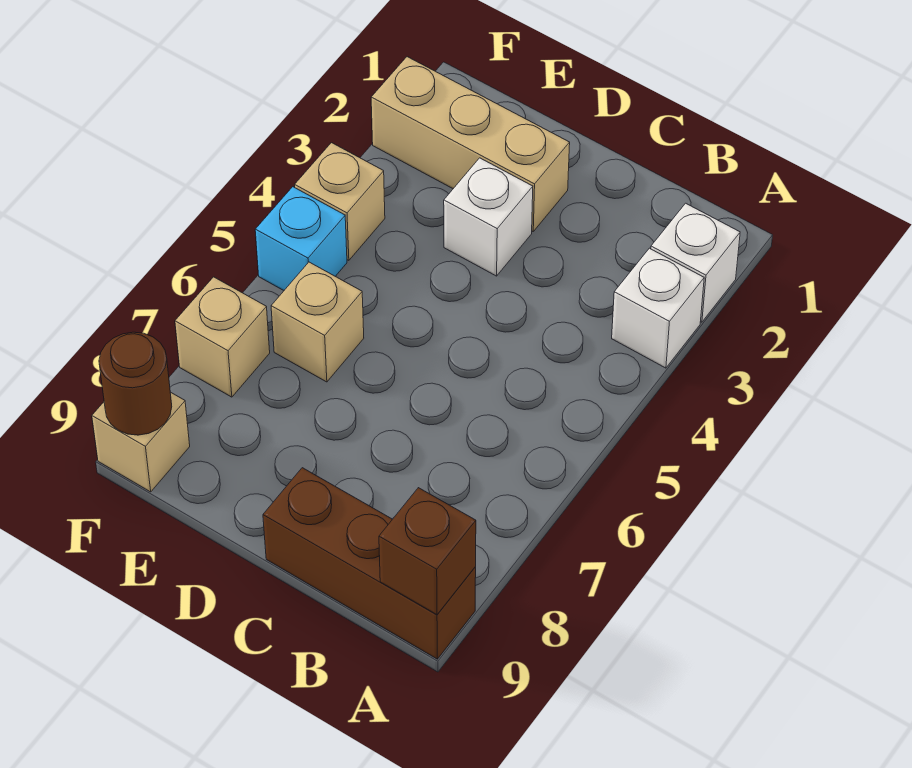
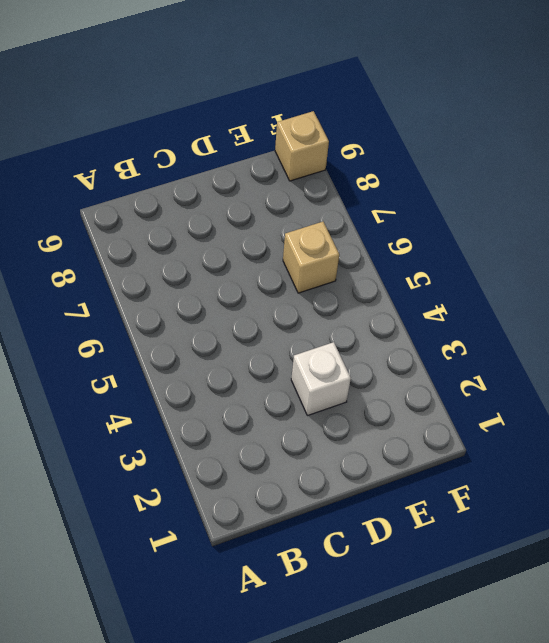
none -> white 1x1 brick [651,203,740,322]
none -> white 1x1 brick [612,248,704,368]
none -> brown 1x3 brick [263,468,476,659]

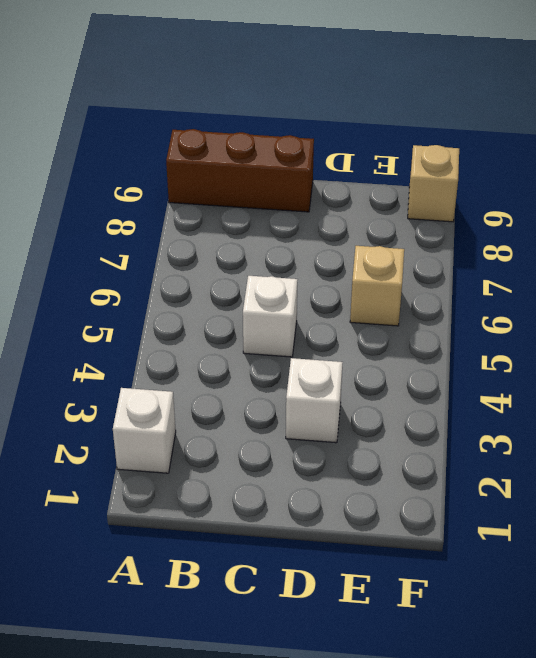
white 1x1 brick [243,276,297,357] -> white 1x1 brick moved to [612,248,704,368]
none -> tan 1x3 brick [371,57,570,231]
none -> tan 1x1 brick [295,143,385,260]
none -> cyan 1x1 brick [255,187,347,290]

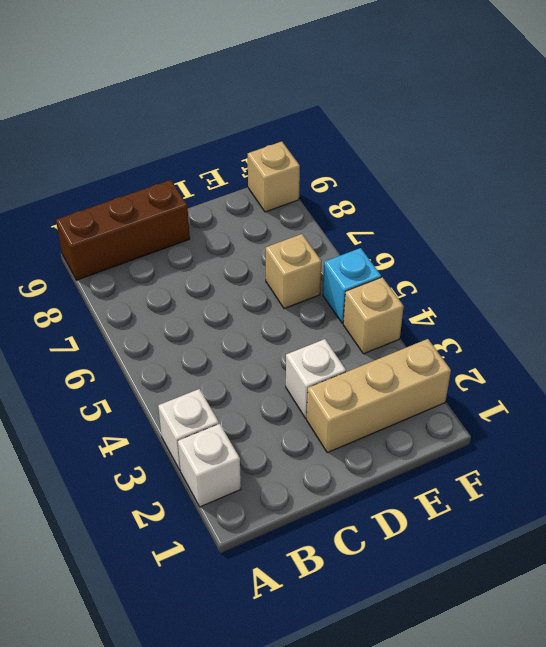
none -> tan 1x1 brick [175,277,270,397]
none -> brown 1x1 brick [379,488,476,615]
none -> brown 1x1 round brick [99,332,172,435]

